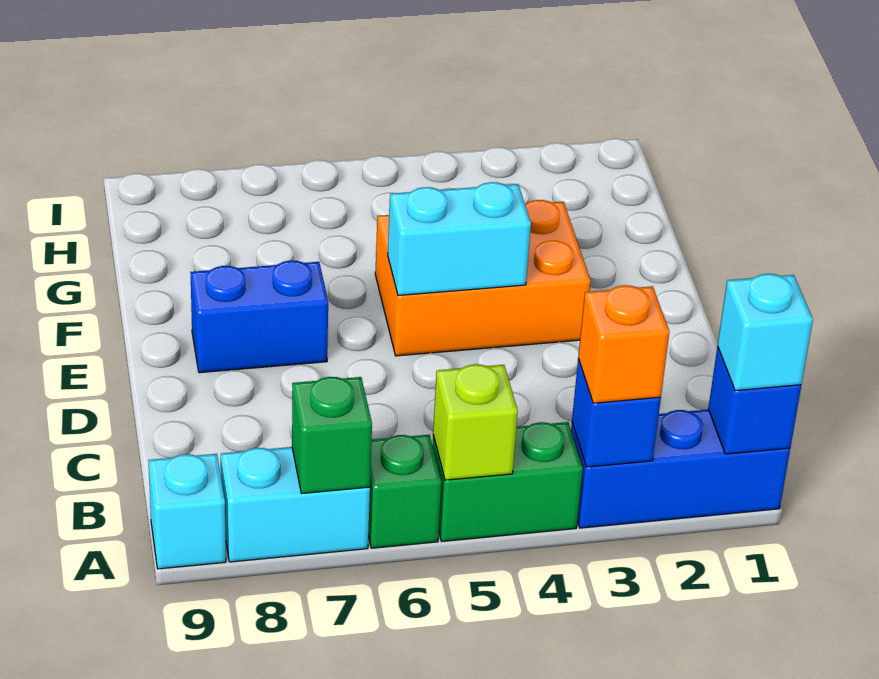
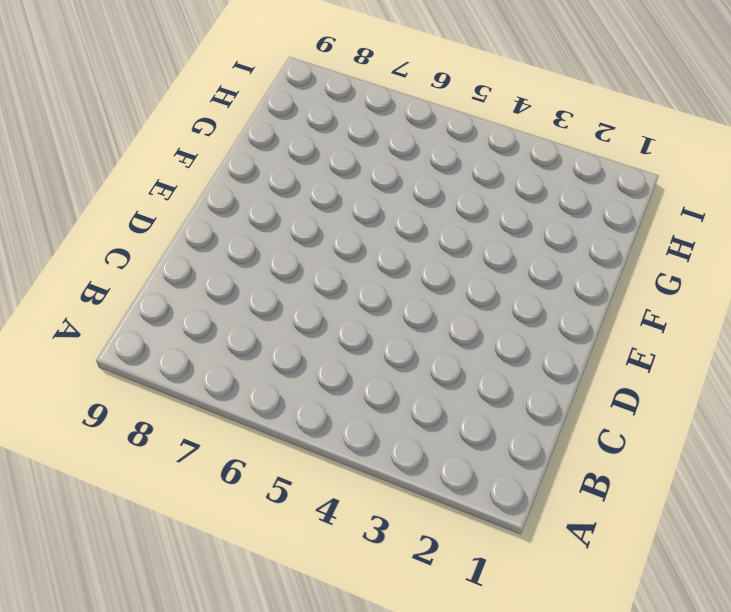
none -> blue 1x3 brick [571,409,790,528]
none -> green 1x2 brick [433,422,583,541]
none -> green 1x1 brick [368,435,442,548]

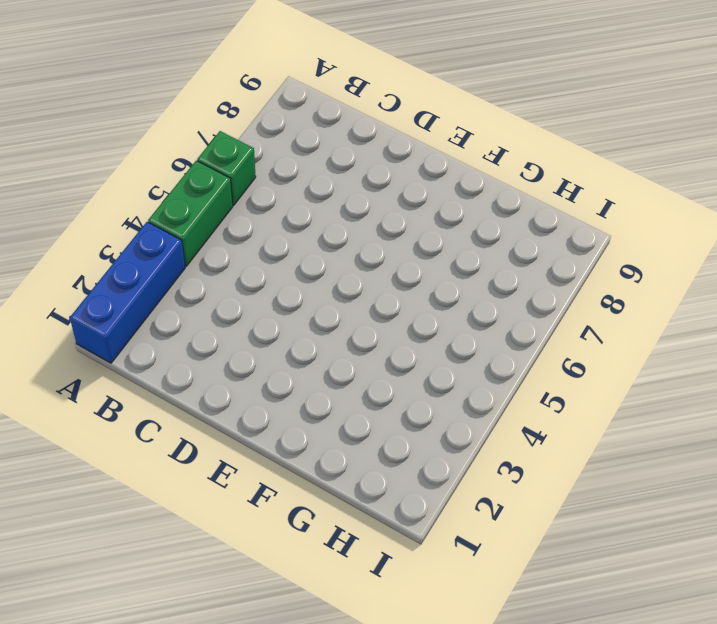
none -> cyan 1x2 brick [221,447,370,562]
none -> cyan 1x1 brick [149,454,226,569]
none -> orange 2x3 brick [375,200,591,356]

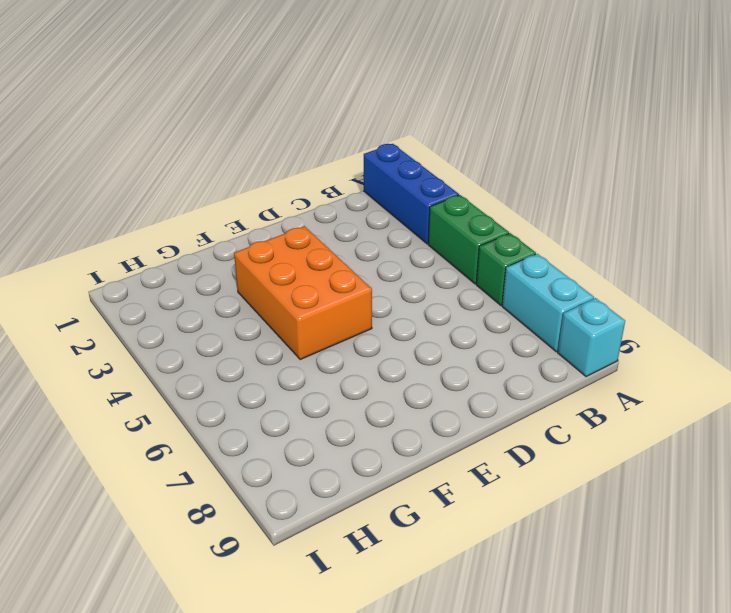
none -> blue 1x2 brick [190,261,328,373]
none -> blue 1x1 brick [708,347,801,454]
none -> blue 1x1 brick [572,359,661,467]

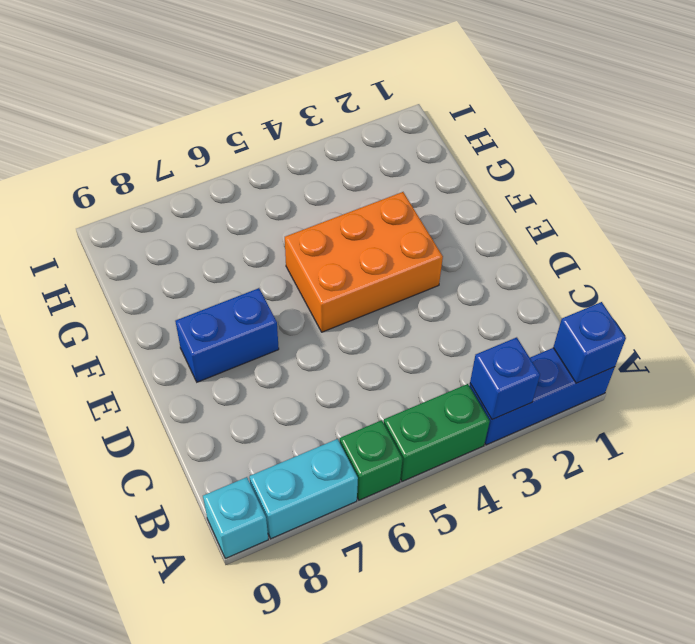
none -> lime 1x1 brick [433,364,518,480]
none -> green 1x1 brick [292,377,372,493]
none -> cyan 1x2 brick [388,182,531,295]

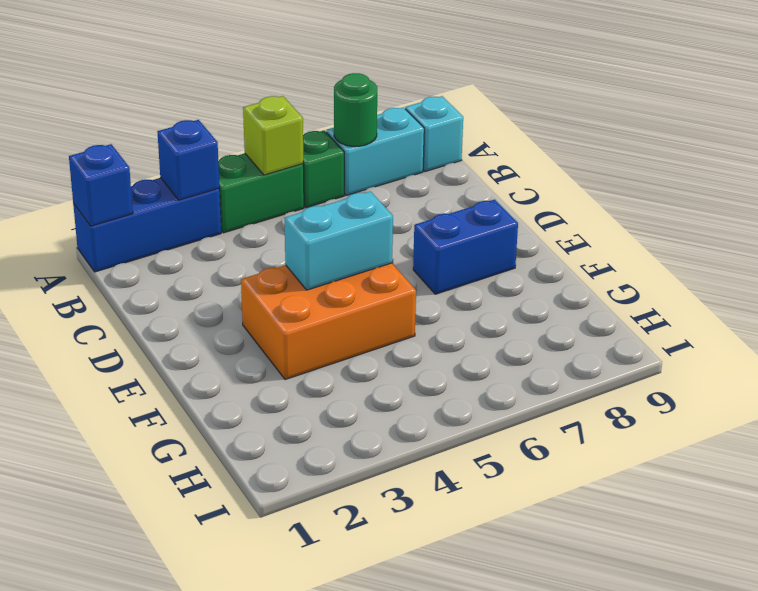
green 1x1 round brick [334,73,377,146] -> green 1x1 brick [292,377,372,493]
none -> cyan 1x1 brick [718,274,813,391]
none -> orange 1x1 brick [578,285,669,403]

